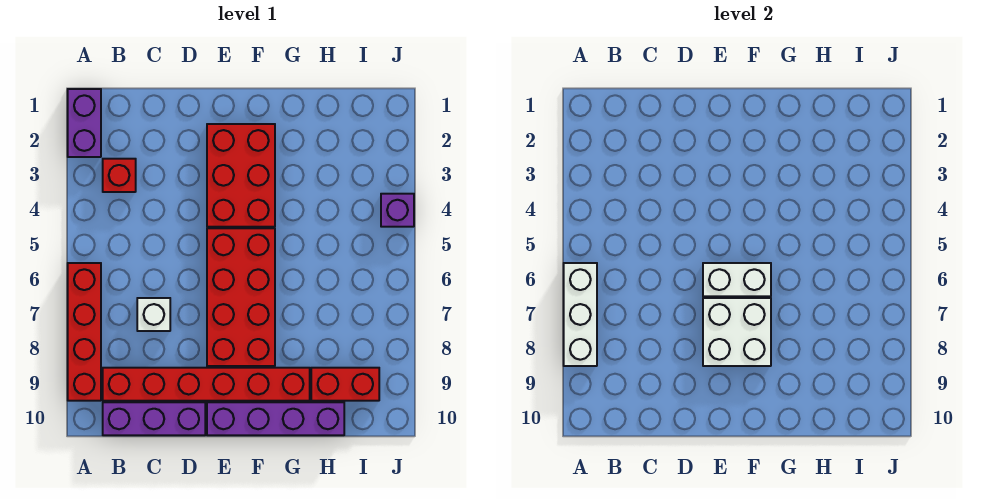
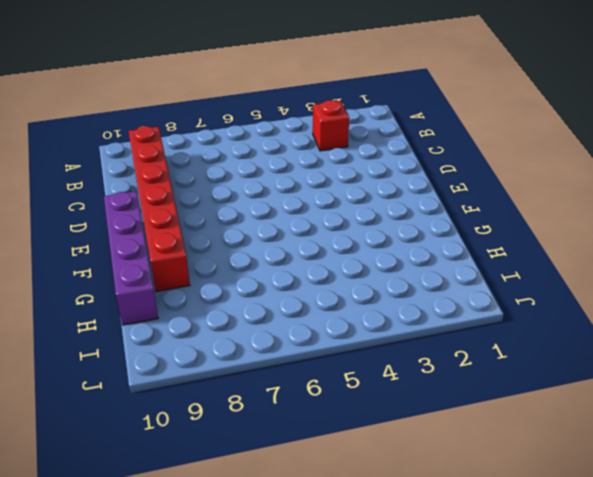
none -> purple 1x2 brick [68,89,101,157]
none -> red 1x4 brick [68,263,101,401]
none -> purple 1x3 brick [103,402,205,435]

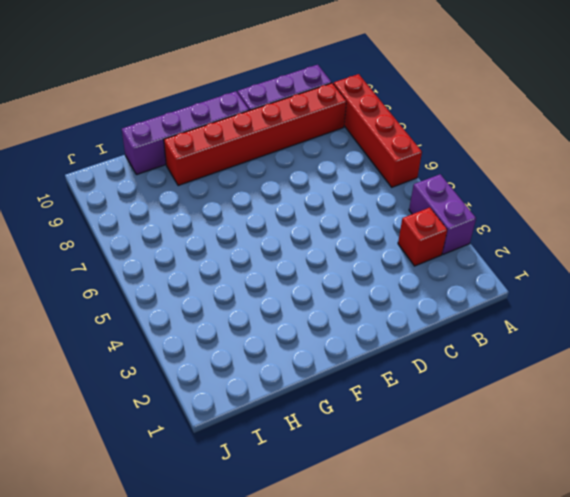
purple 1x2 brick [409,174,476,254] -> purple 1x2 brick moved to [68,89,101,157]
none -> white 1x1 brick [137,298,170,331]
none -> red 2x3 brick [207,124,275,227]
none -> red 2x4 brick [207,228,275,366]

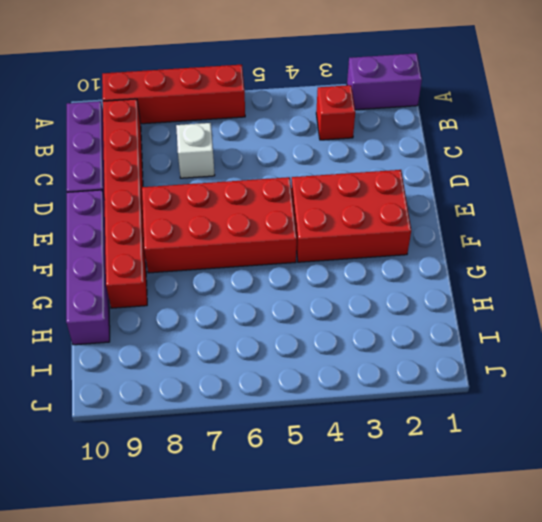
none -> red 1x2 brick [311,368,379,401]
none -> purple 1x1 brick [381,194,414,227]
none -> white 1x3 brick [564,263,597,366]

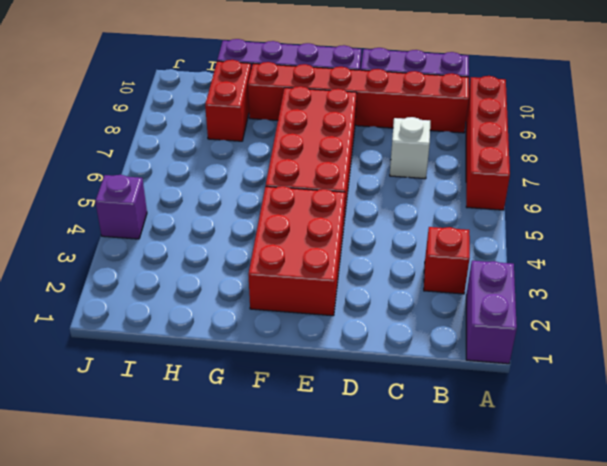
red 1x2 brick [205,60,251,141] -> red 1x2 brick turned to [311,368,379,401]
none -> white 1x3 brick [564,263,597,366]
none -> white 1x2 brick [703,263,771,296]
none -> white 2x2 brick [703,298,771,366]

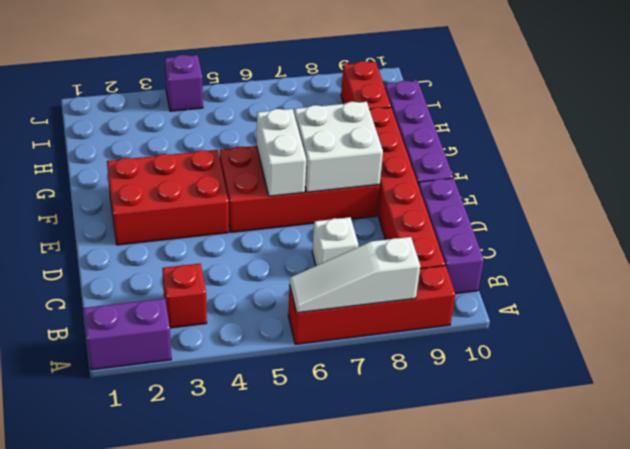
white 1x3 slope [290,237,420,313] -> white 1x3 brick [564,263,597,366]

